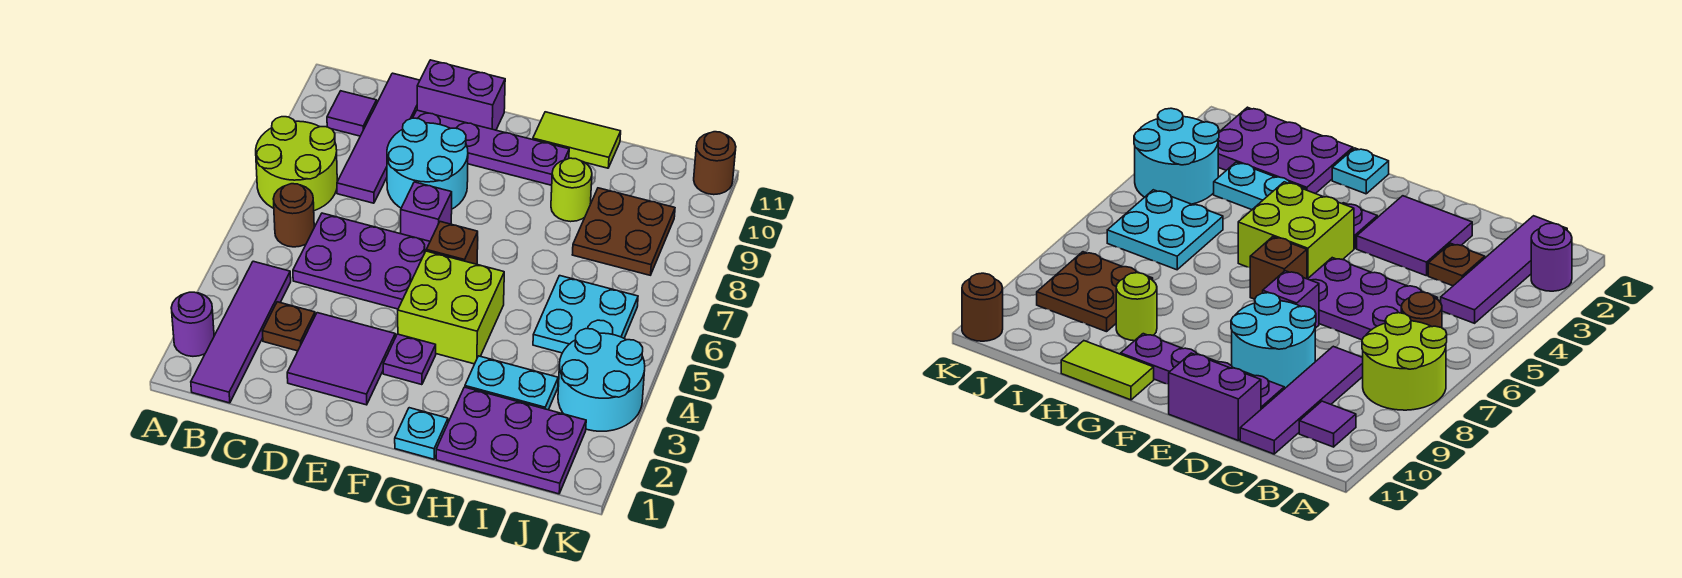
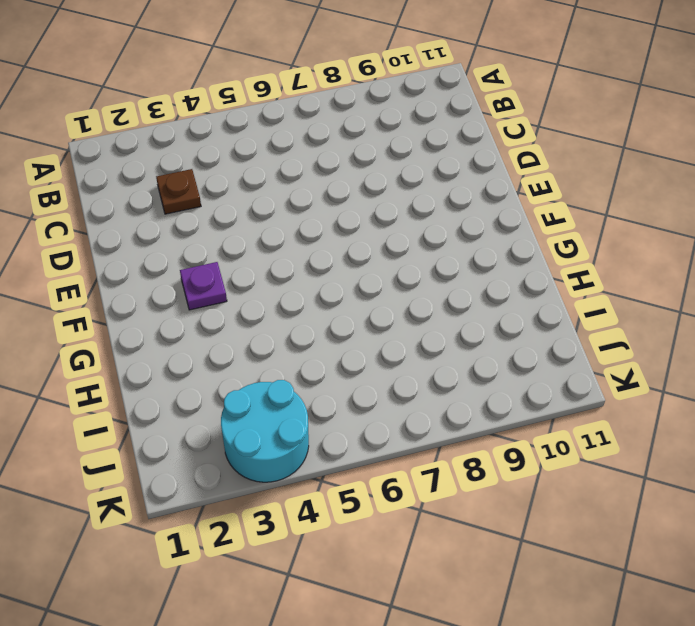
none -> purple 1x1 round brick [171,292,214,356]
none -> lime 2x2 round brick [256,117,337,211]
none -> purple 1x4 tile [191,261,291,403]

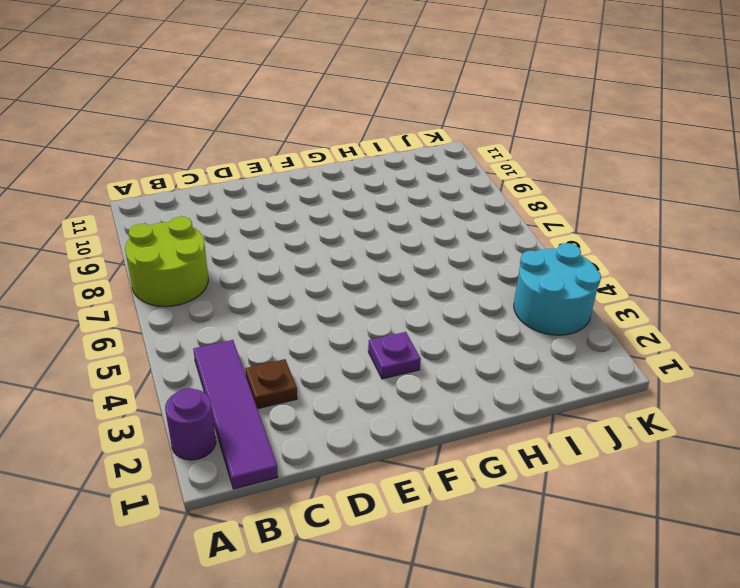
none -> brown 1x1 round brick [273,184,314,247]
none -> purple 1x1 tile [327,91,377,136]
none -> purple 2x3 plate [293,213,430,309]

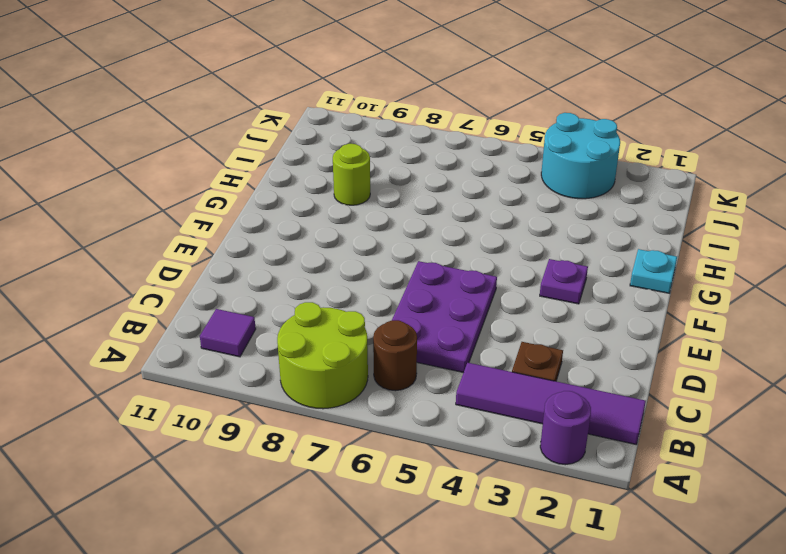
none -> purple 1x4 tile [337,73,420,203]
none -> purple 2x2 tile [287,313,395,405]
none -> cyan 2x2 round brick [387,118,468,209]

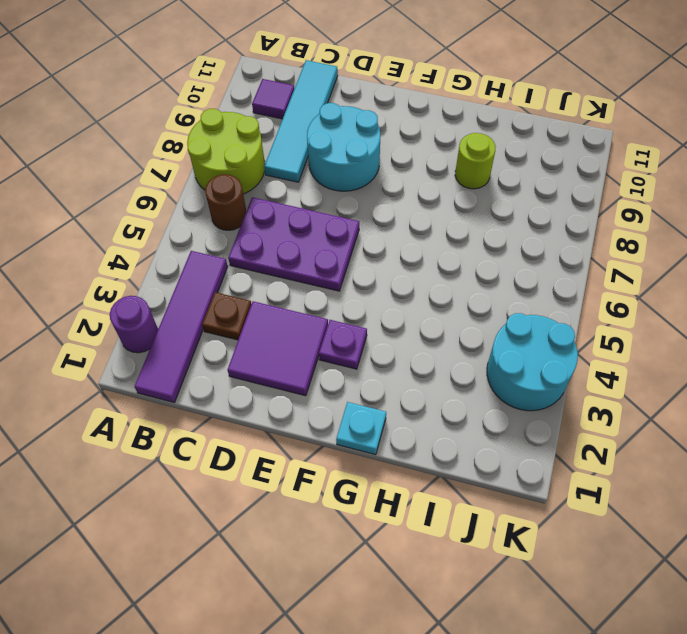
cyan 1x4 tile [264,60,338,182] -> purple 1x4 tile [337,73,420,203]
none -> purple 1x4 plate [413,110,569,185]
none -> purple 1x2 brick [417,60,505,130]
none -> purple 1x1 brick [401,182,452,241]

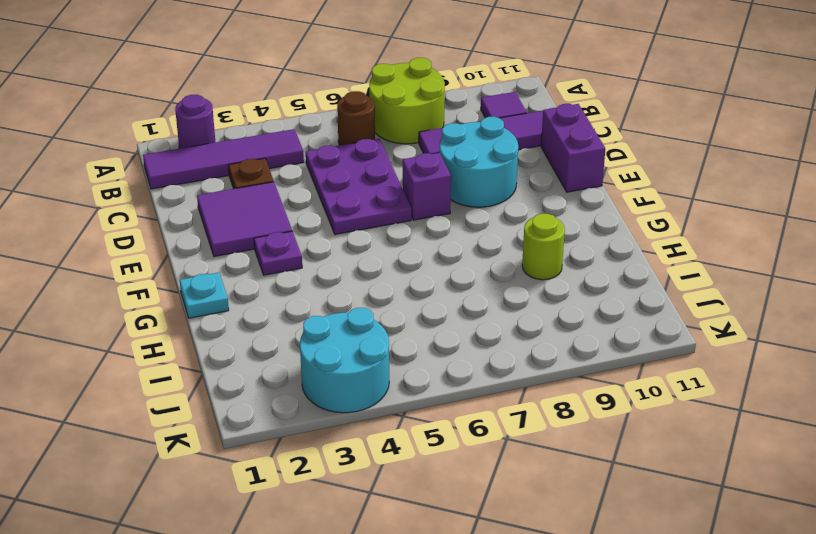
none -> purple 1x4 plate [413,110,569,185]
none -> lime 2x2 brick [398,251,504,364]
none -> brown 1x1 brick [426,222,478,264]

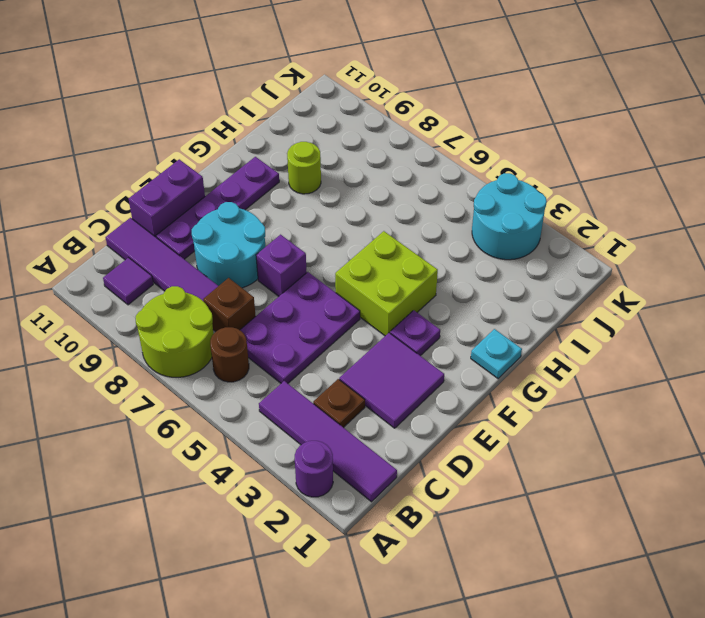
brown 1x1 brick [203,278,256,332] -> brown 1x1 brick moved to [426,222,478,264]
none -> lime 1x2 tile [533,112,621,168]
none -> purple 2x3 plate [436,387,586,494]
none -> cyan 1x2 plate [465,356,558,410]

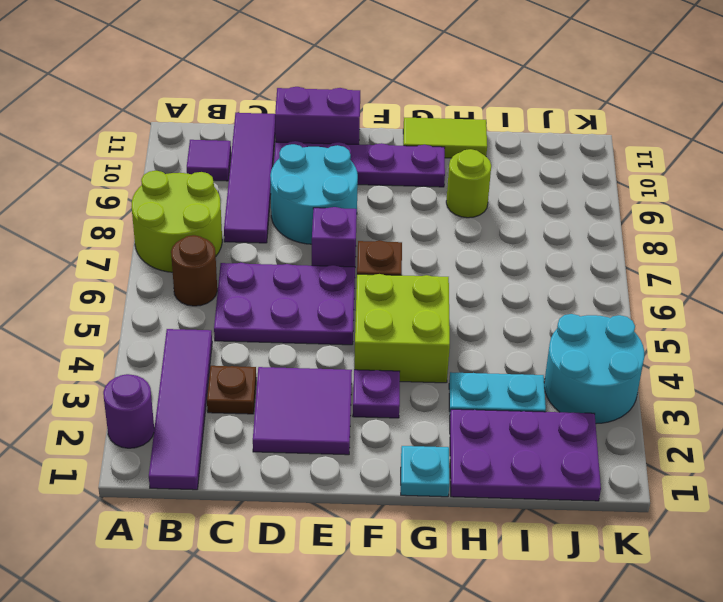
none -> cyan 2x2 plate [533,276,638,353]
none -> brown 2x2 plate [572,188,675,275]
none -> brown 1x1 round brick [694,132,736,195]

